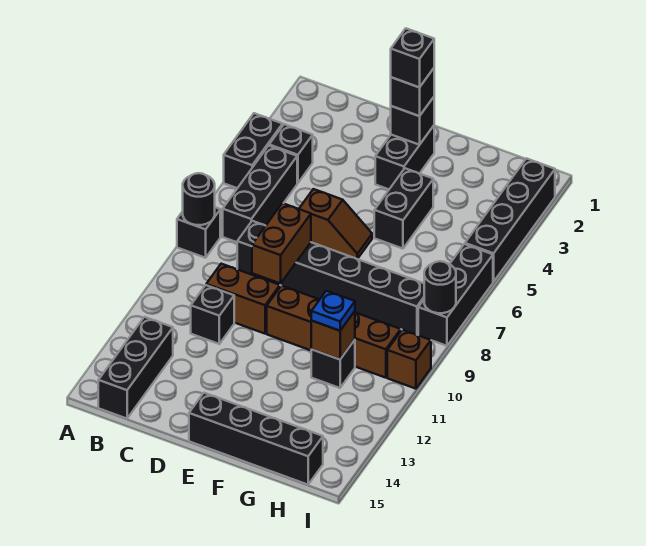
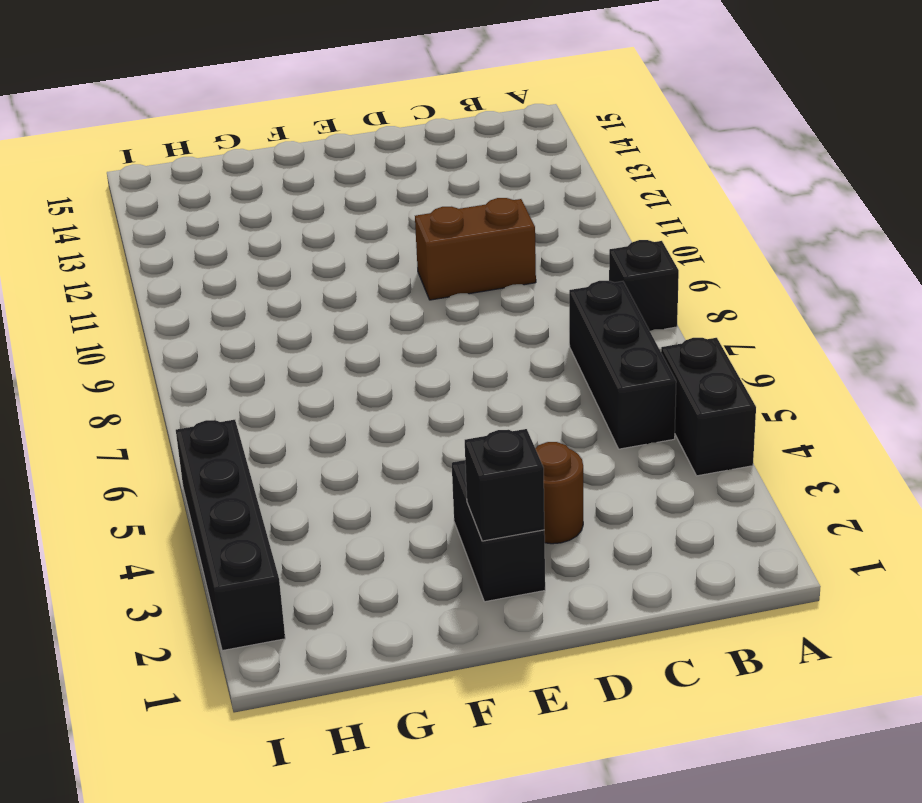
brown 1x1 round brick [535,442,583,544] -> none
none -> black 1x1 brick [269,124,313,183]
none -> black 1x3 brick [98,317,173,419]
none -> black 1x6 brick [237,221,424,335]

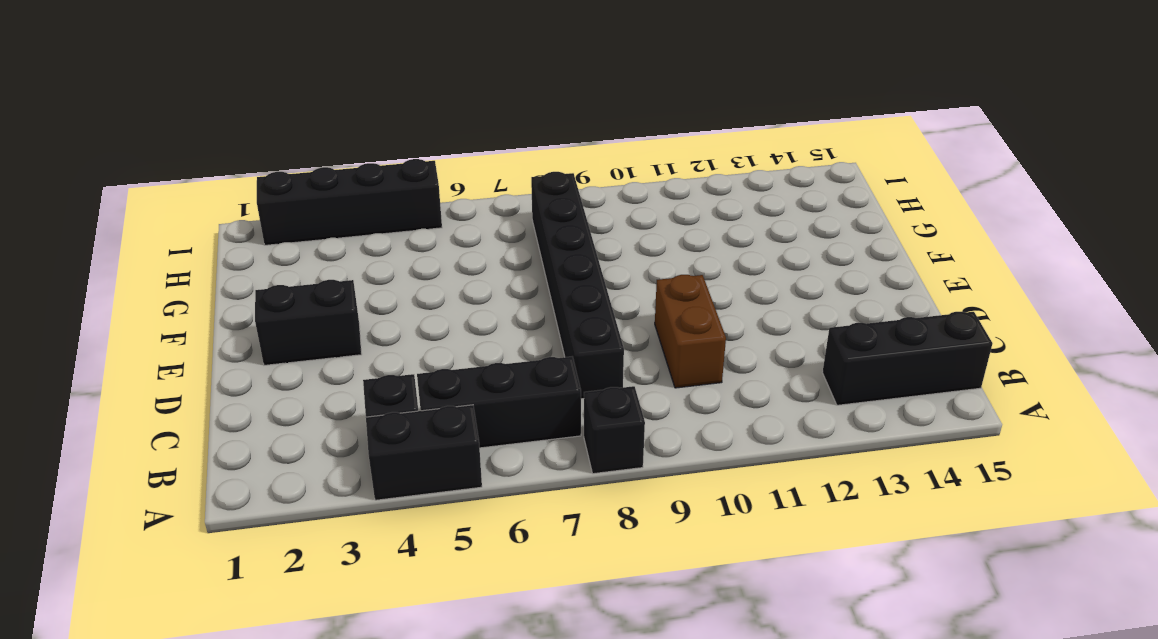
none -> black 1x1 brick [191,285,234,344]
none -> brown 1x2 slope [299,189,372,259]
none -> brown 1x4 brick [267,286,401,378]

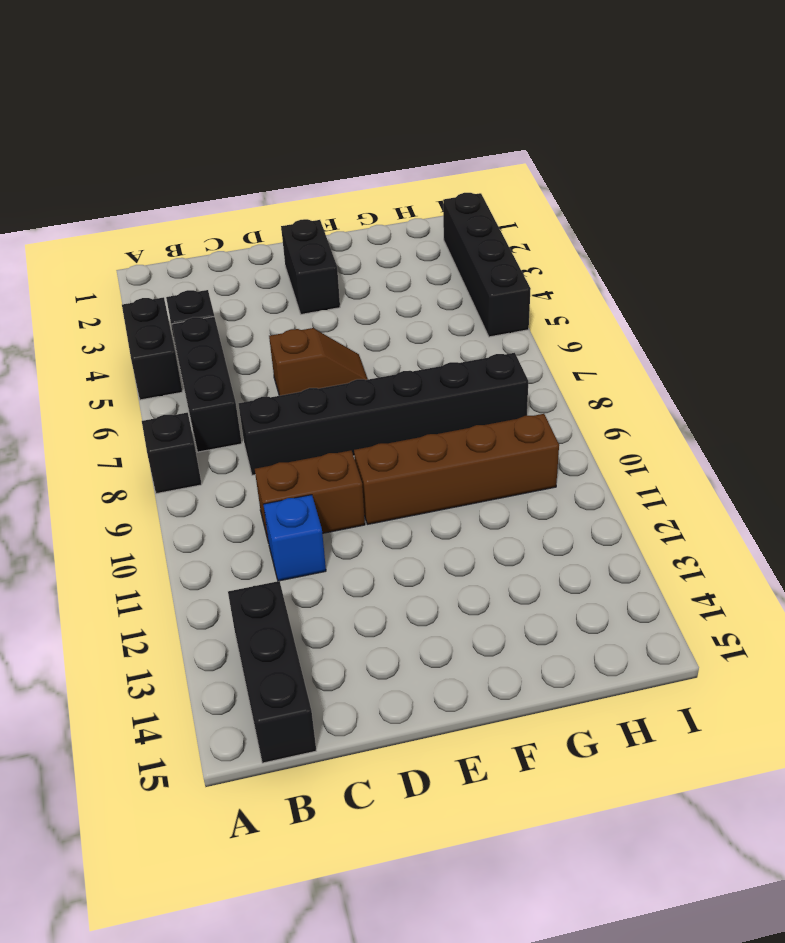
blue 1x1 brick [263,495,326,581] -> black 1x1 brick [191,285,234,344]
none -> black 1x4 brick [189,393,323,485]
none -> black 1x2 brick [374,168,433,249]
none -> black 1x1 brick [311,340,355,388]

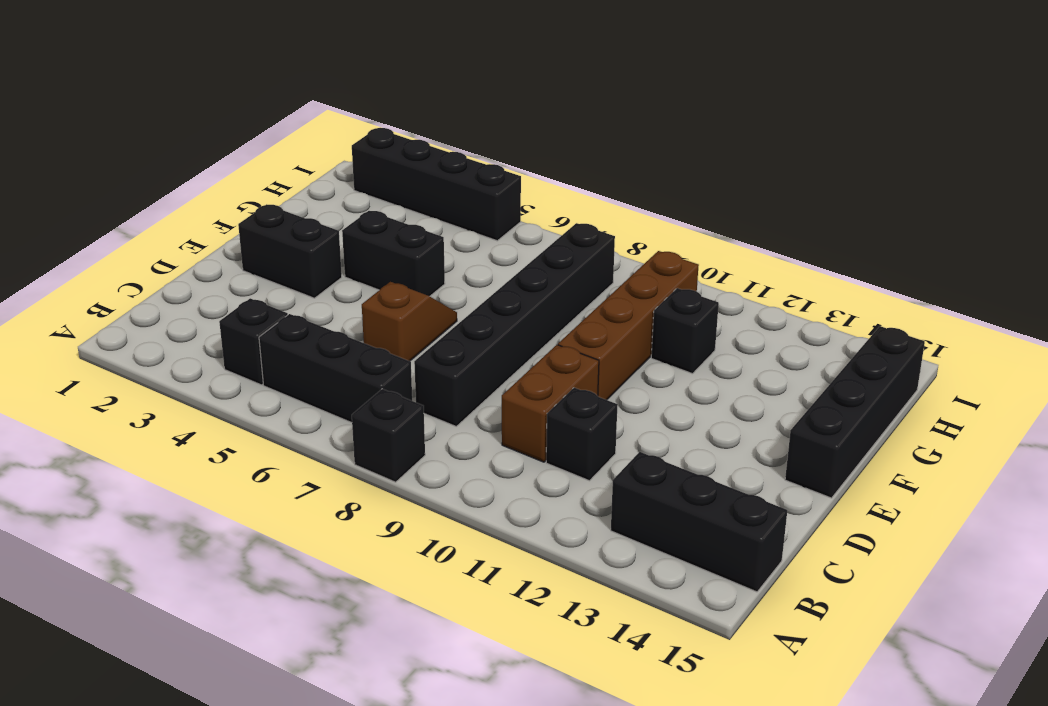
none -> black 1x2 brick [224,113,283,188]
none -> black 1x3 brick [418,244,493,346]
none -> brown 1x1 brick [387,330,431,389]

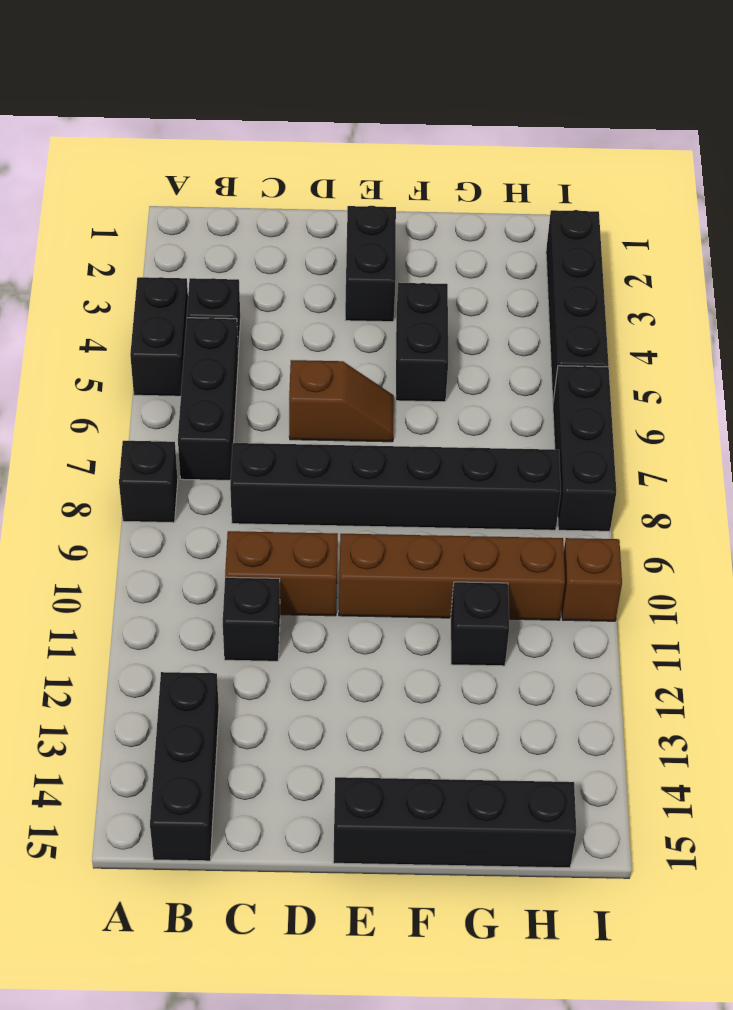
none -> black 1x1 round brick [183,173,215,225]
none -> brown 1x2 brick [252,203,311,284]
none -> black 1x1 brick [391,97,434,145]

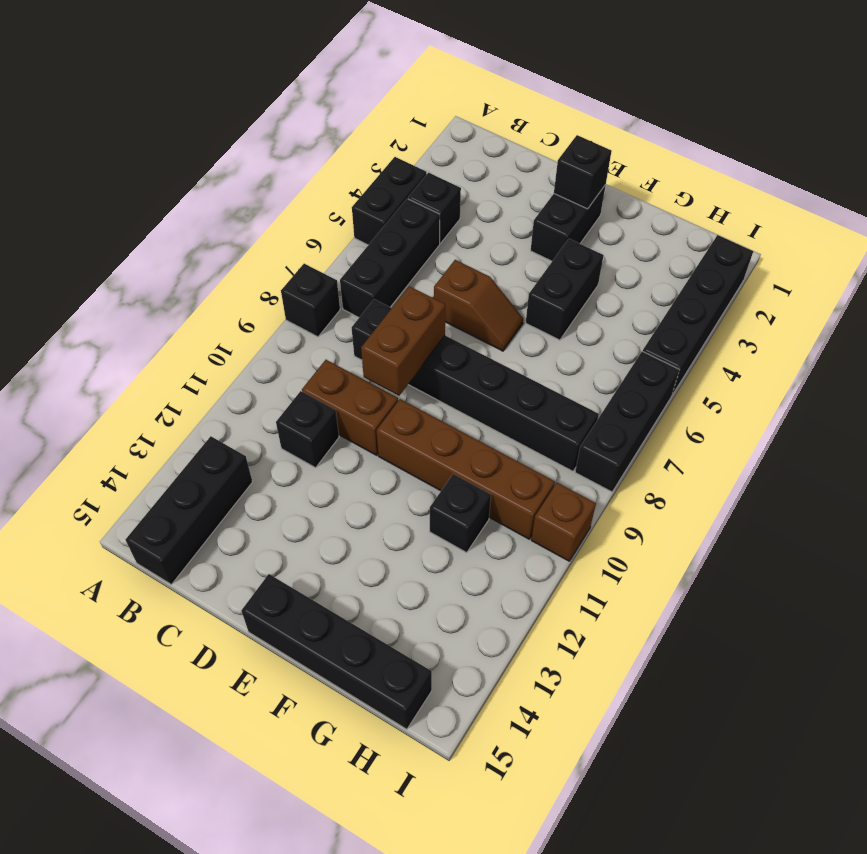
none -> black 1x1 round brick [183,173,215,225]
none -> brown 1x1 brick [311,311,355,359]
none -> black 1x1 round brick [424,261,456,313]

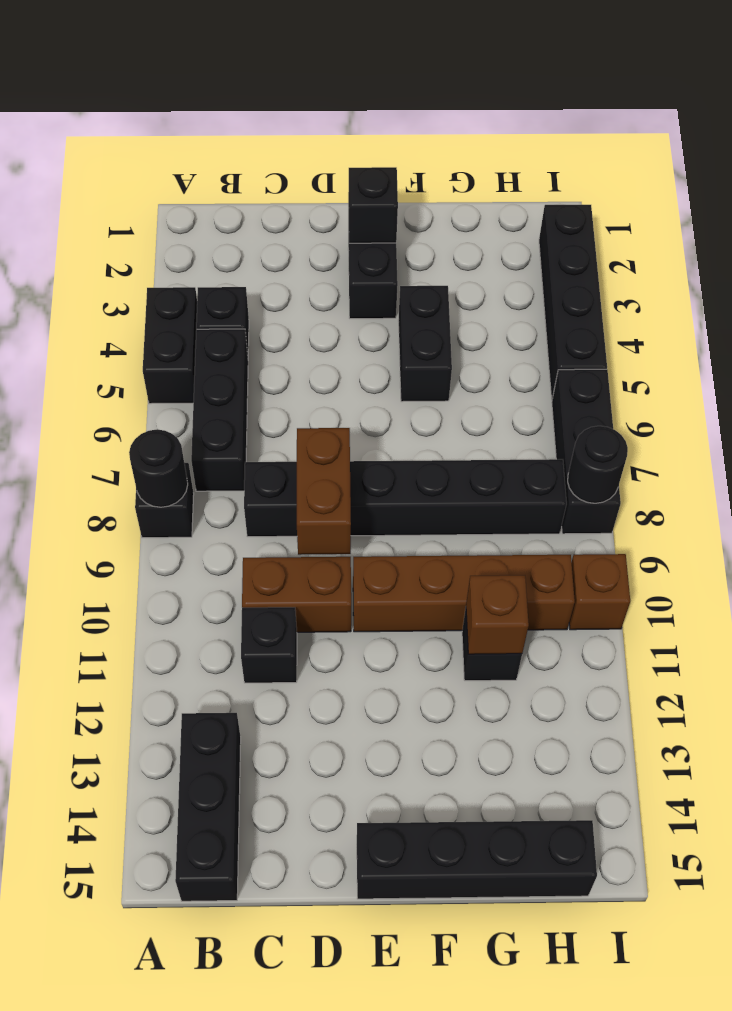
none -> brown 1x2 slope [299,189,372,259]
none -> black 1x1 brick [391,68,434,116]
none -> blue 1x1 plate [311,291,355,331]

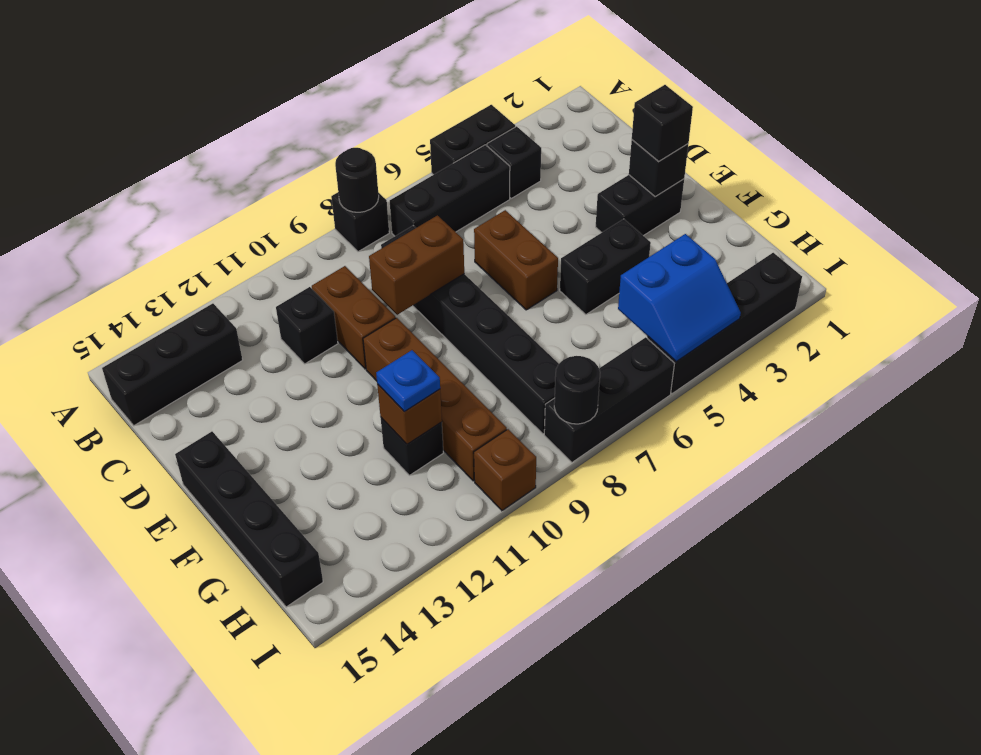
brown 1x2 brick [474,210,558,310] -> brown 1x2 slope [299,189,372,259]
blue 2x2 slope [618,234,741,362] -> none
none -> black 1x1 brick [391,28,434,87]

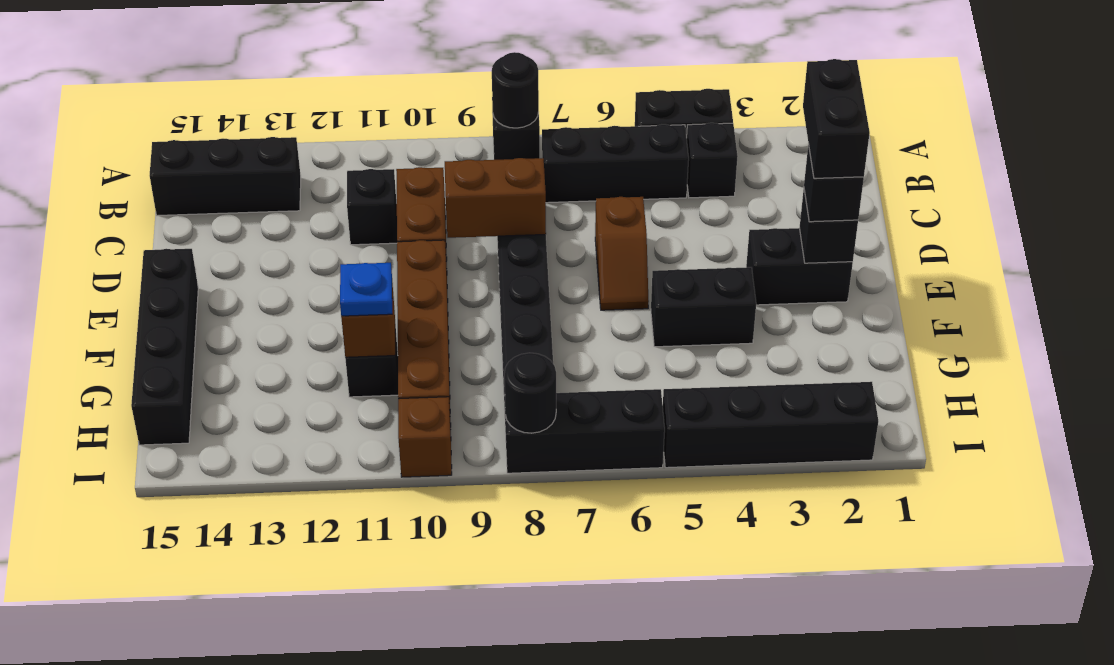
black 1x2 brick [803,59,870,178] -> black 1x1 brick [391,28,434,87]

